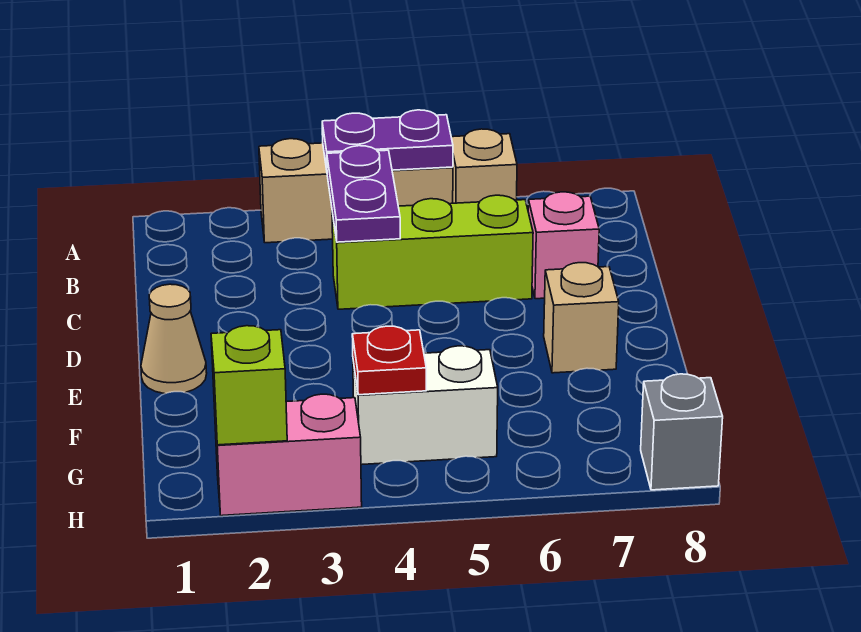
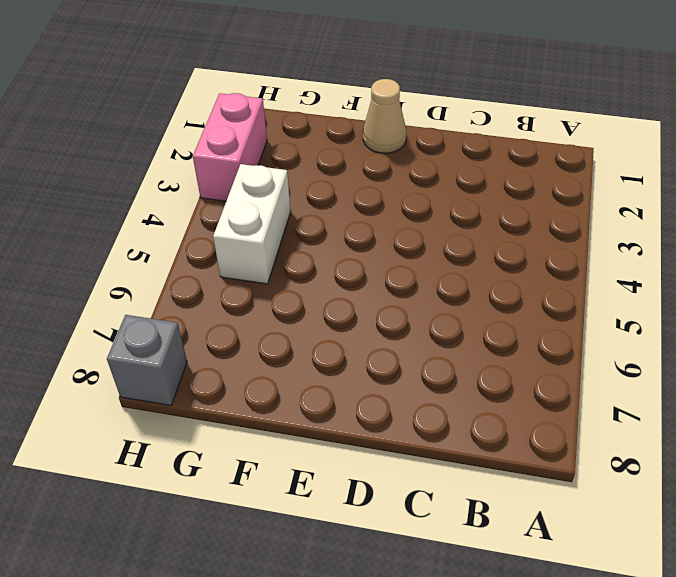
none -> tan 1x3 brick [259,139,453,243]
none -> tan 1x1 brick [451,129,517,203]
none -> lime 1x3 brick [332,195,533,309]

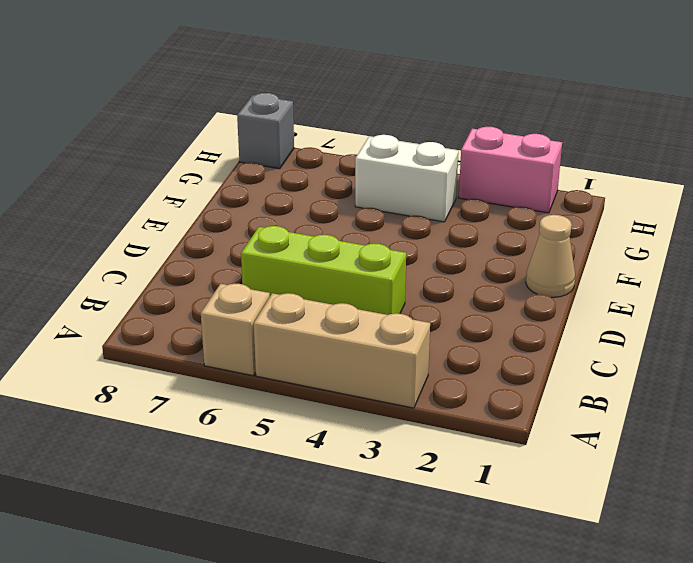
none -> pink 1x1 brick [528,192,599,299]
none -> tan 1x1 brick [544,263,619,373]
none -> purple 1x2 plate [322,110,453,170]

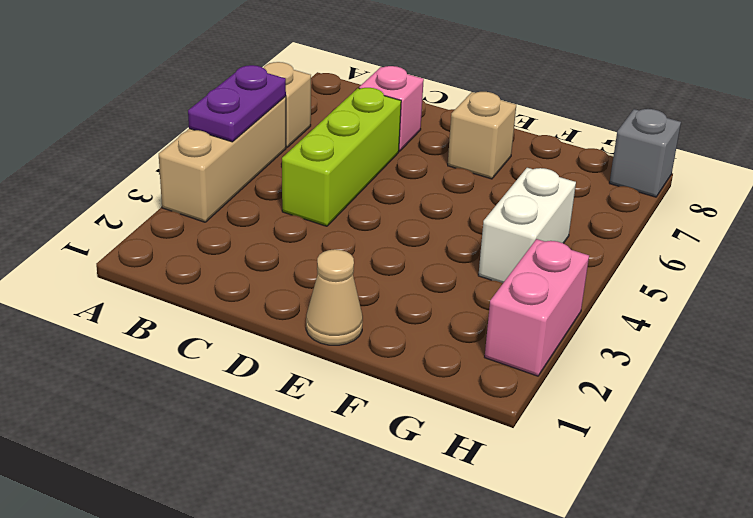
none -> purple 1x2 plate [327,146,400,242]
none -> red 1x1 plate [352,326,426,395]
none -> lime 1x1 brick [211,326,287,445]

